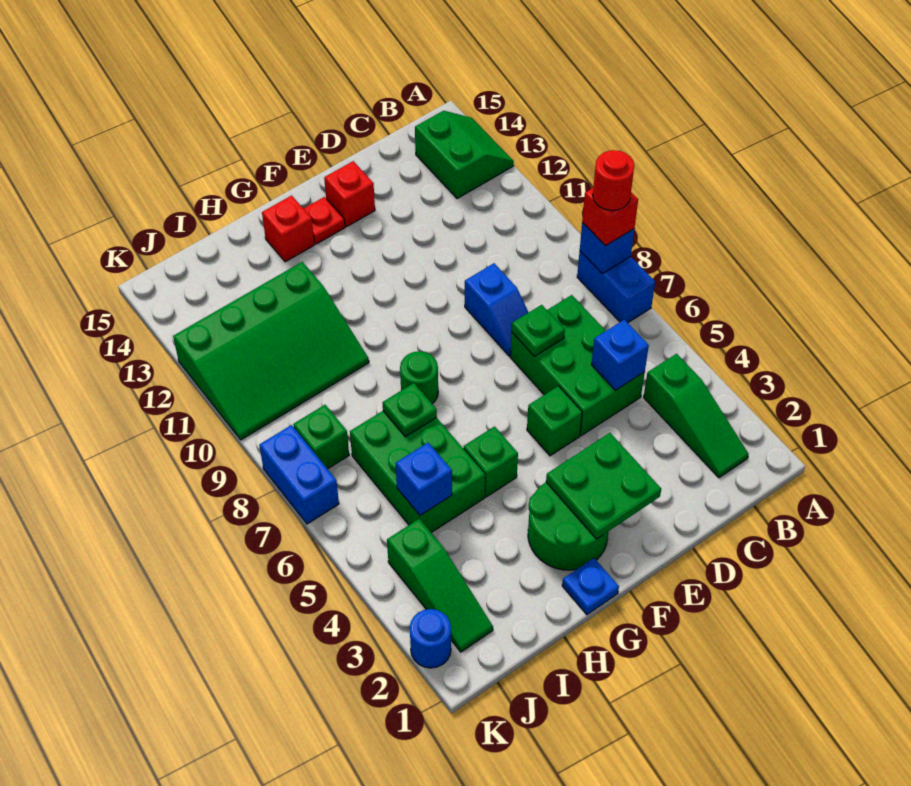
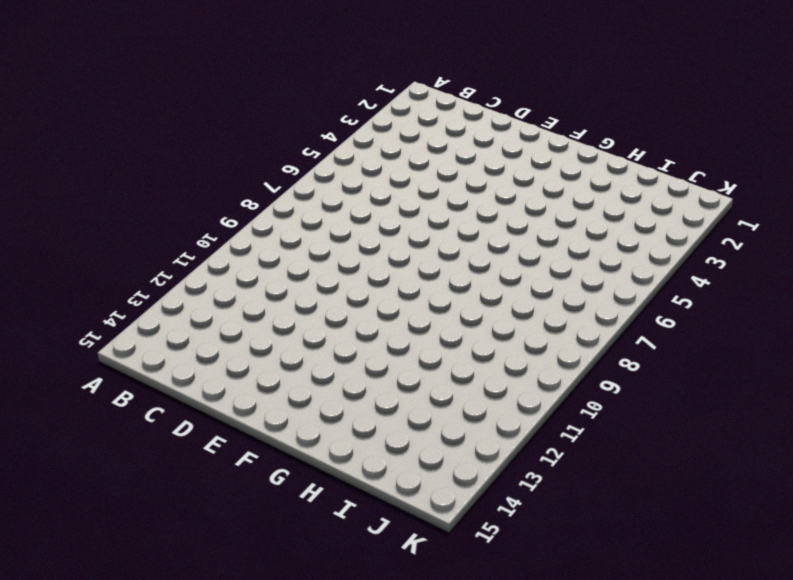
none -> blue 1x2 brick [577,251,655,323]
none -> green 2x2 slope [415,111,514,199]
none -> green 1x3 slope [644,354,749,478]

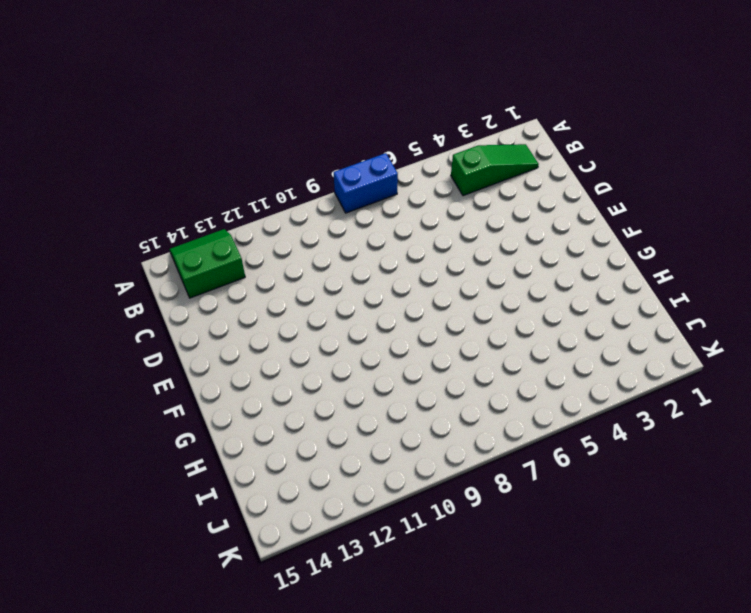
none -> green 2x3 brick [510,295,645,436]
none -> blue 1x2 slope [465,263,529,356]
none -> green 1x1 brick [527,386,582,456]

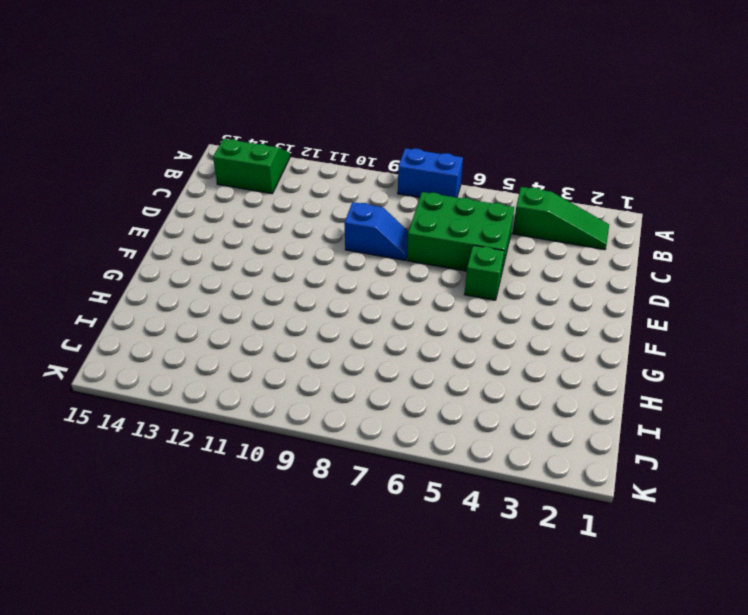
none -> red 1x1 brick [324,161,375,227]
none -> green 2x2 round brick [528,482,609,570]
none -> red 1x1 plate [304,197,345,244]

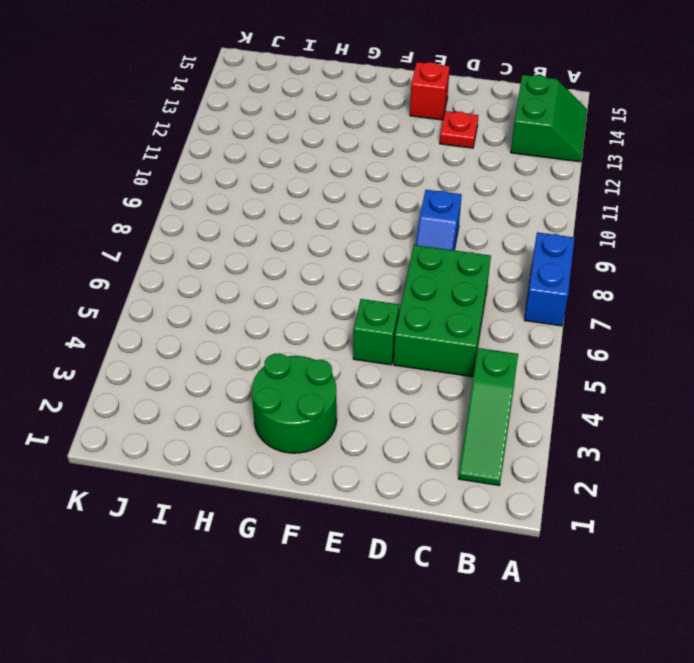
red 1x1 plate [440,111,478,148] -> red 1x1 plate moved to [304,197,345,244]
none -> blue 1x1 plate [562,558,619,615]
none -> green 1x1 brick [464,427,518,497]
none -> green 1x1 round brick [400,351,438,404]

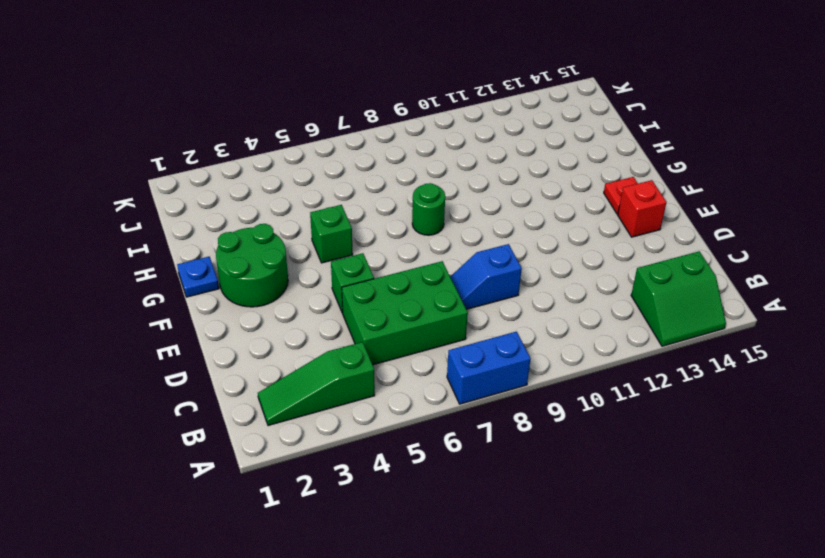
none -> red 1x1 brick [262,195,314,262]
none -> green 2x3 brick [350,411,485,533]
none -> green 3x4 slope [173,262,369,440]

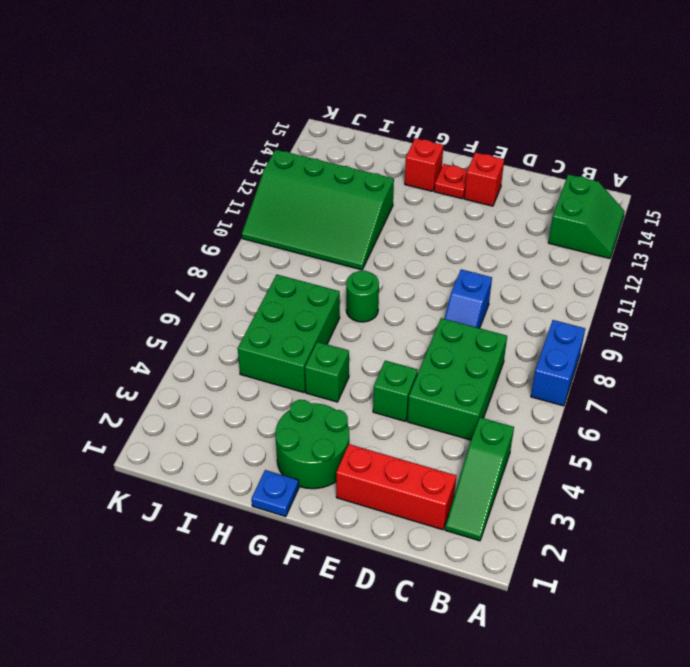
red 1x3 brick [336,444,456,530] -> none
none -> green 1x3 slope [387,519,493,652]
none -> green 1x1 brick [293,405,349,469]
none -> blue 1x1 round brick [410,609,451,668]

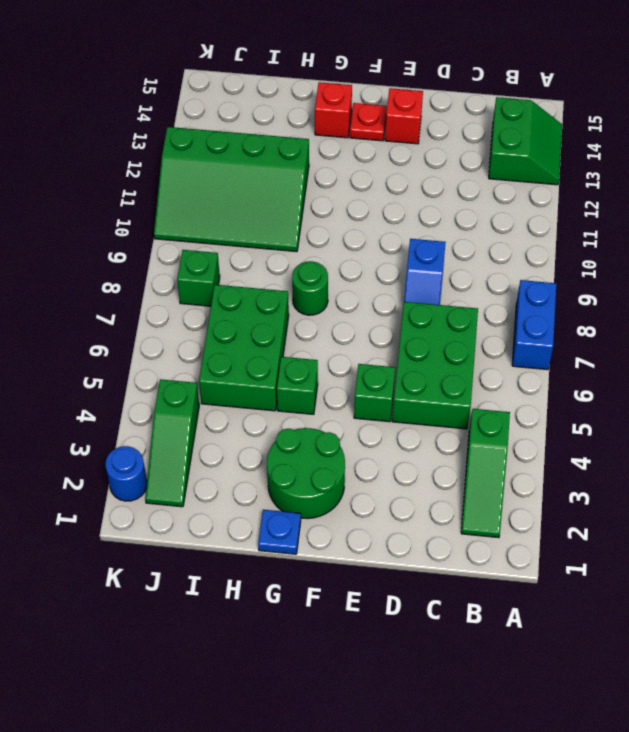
none -> blue 1x2 brick [259,425,339,524]
none -> blue 1x1 brick [580,223,634,274]
none -> blue 1x1 brick [591,320,649,390]

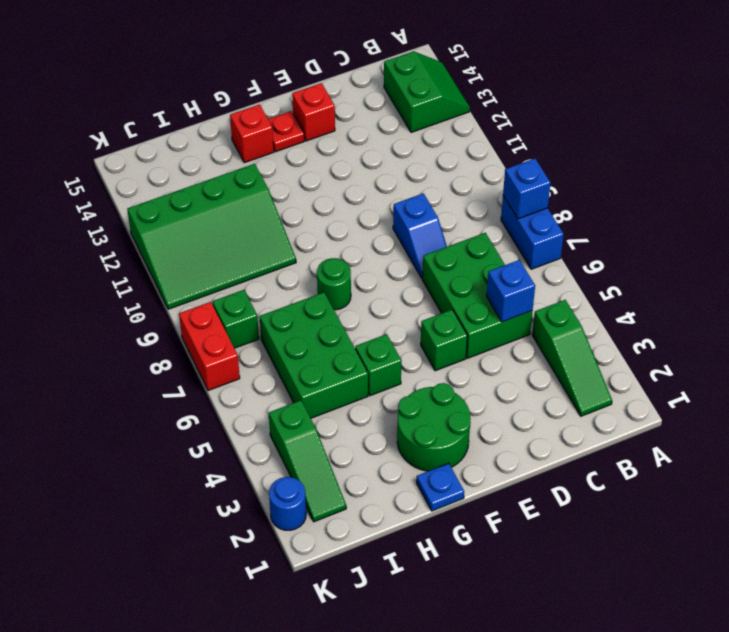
red 1x2 brick [179,302,240,391] -> blue 1x2 brick [259,425,339,524]
none -> green 1x1 plate [512,305,565,356]
none -> green 2x2 plate [546,433,661,539]
none -> green 1x1 plate [383,383,437,437]

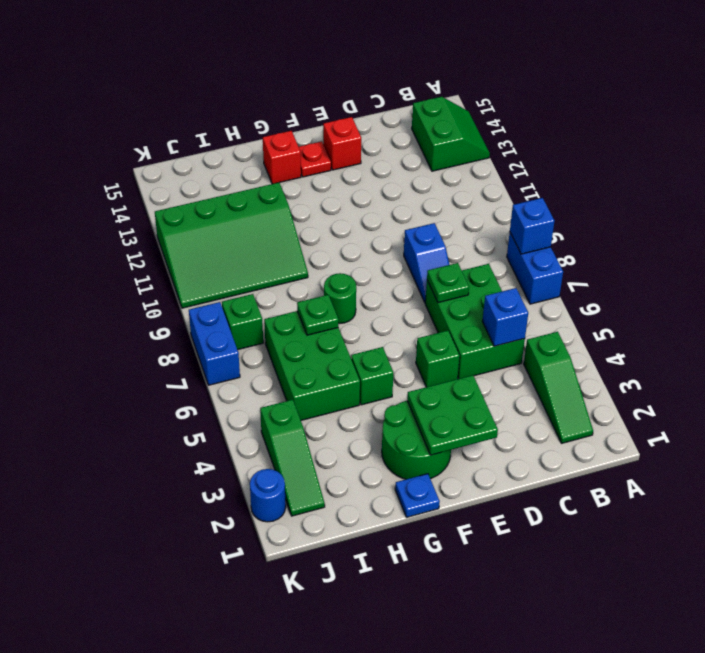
none -> blue 1x1 brick [396,443,452,515]
none -> red 1x1 brick [582,188,638,246]
none -> red 1x1 round brick [593,150,634,211]

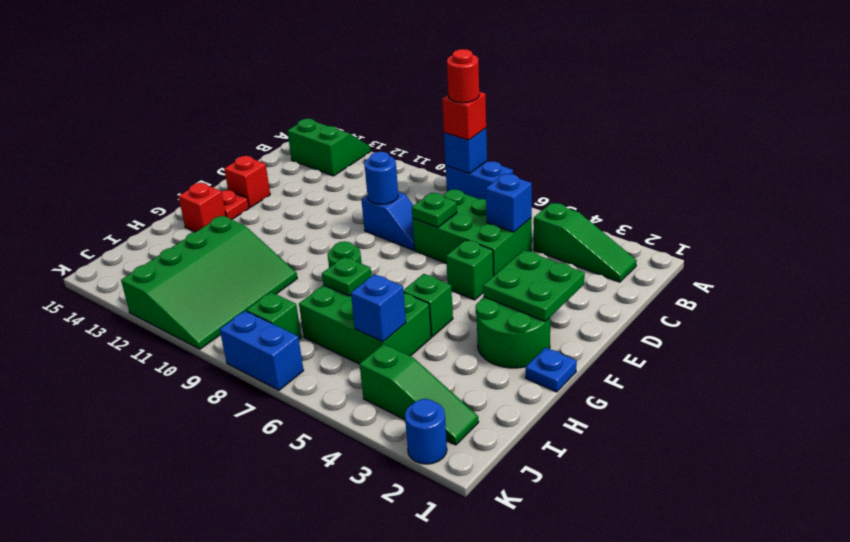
blue 1x1 round brick [364,152,398,204] -> none

